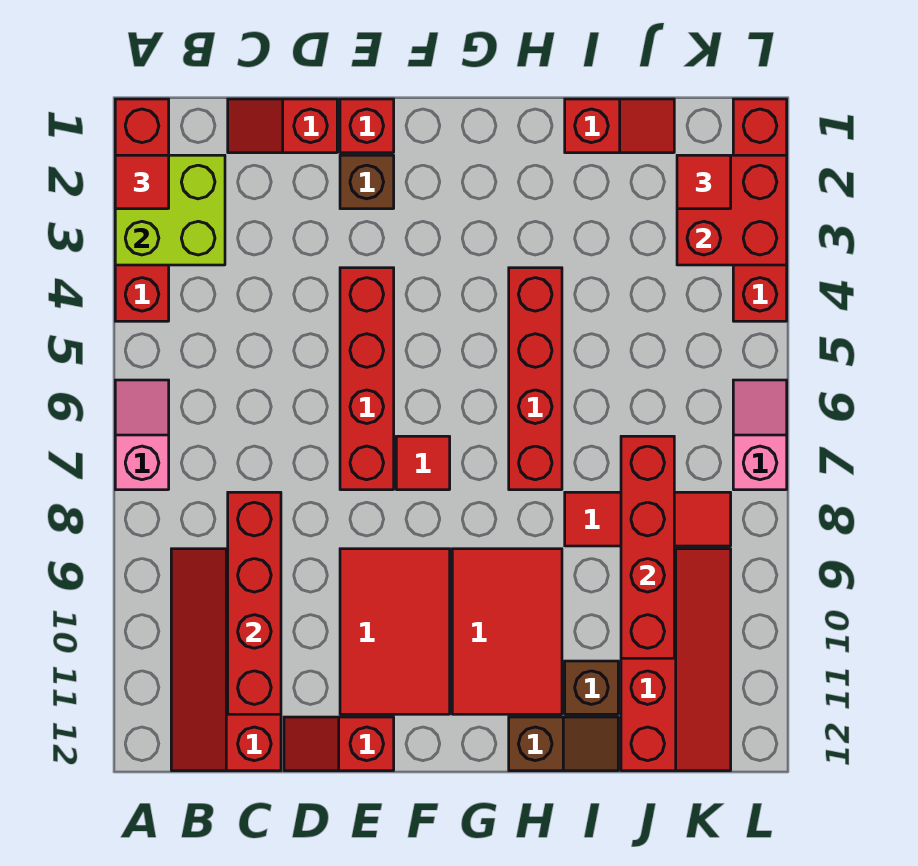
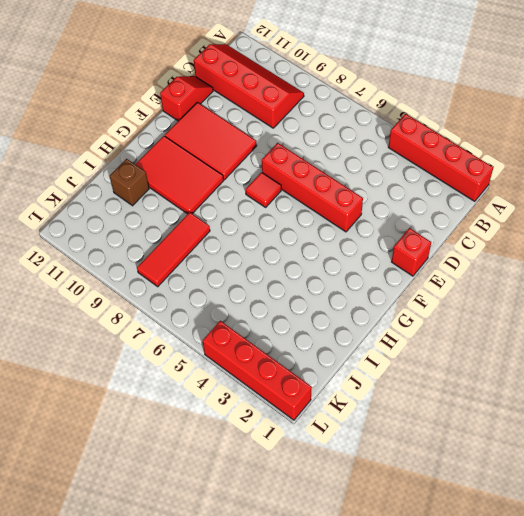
none -> pink 1x2 slope [115,380,169,490]
none -> red 1x2 slope [228,99,337,153]
none -> brown 1x1 brick [340,155,394,209]

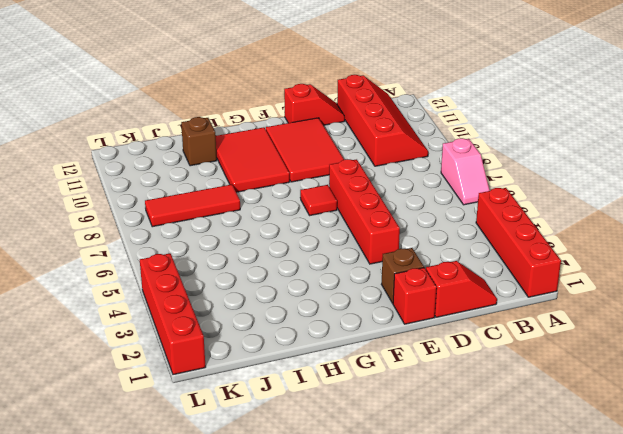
none -> red 1x4 brick [509,268,562,490]
none -> brown 1x2 slope [509,717,618,771]
none -> red 1x2 slope [565,99,674,153]

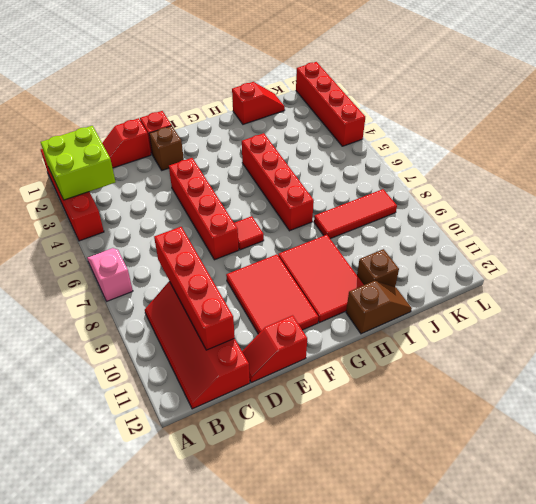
none -> red 2x4 slope [621,549,731,771]
none -> pink 1x2 slope [733,380,787,490]
none -> red 1x4 brick [621,436,674,658]

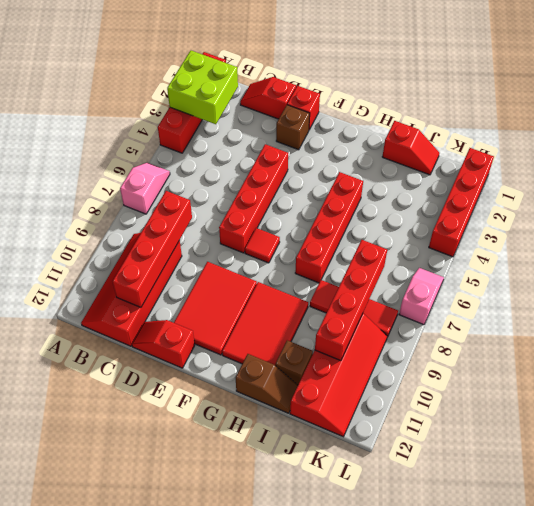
none -> red 2x2 brick [677,155,787,265]
none -> red 1x1 tile [115,155,169,209]
none -> red 1x1 tile [677,155,731,209]

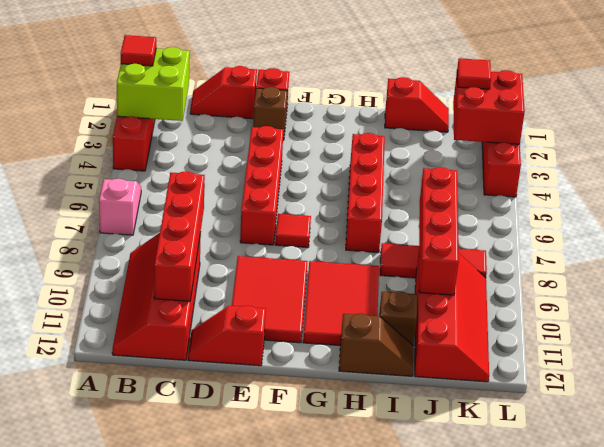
none -> pink 1x2 slope [733,380,787,490]

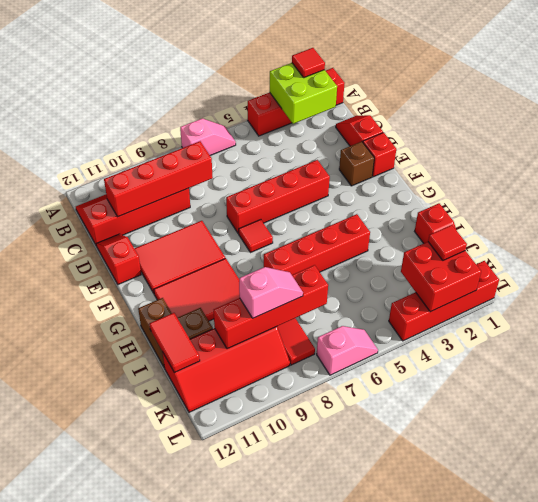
red 1x2 tile [149,313,200,373] -> none
pink 1x2 slope [239,267,303,318] -> none

